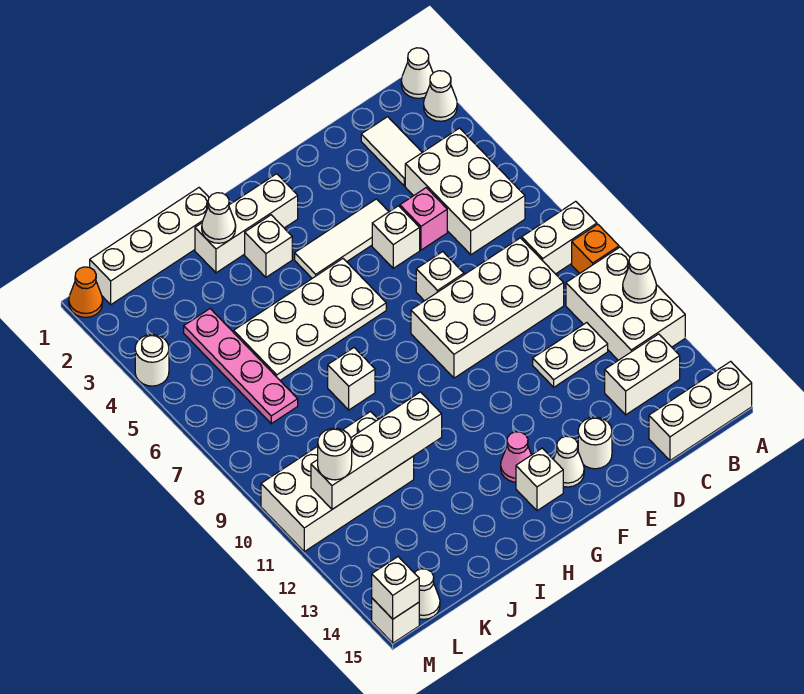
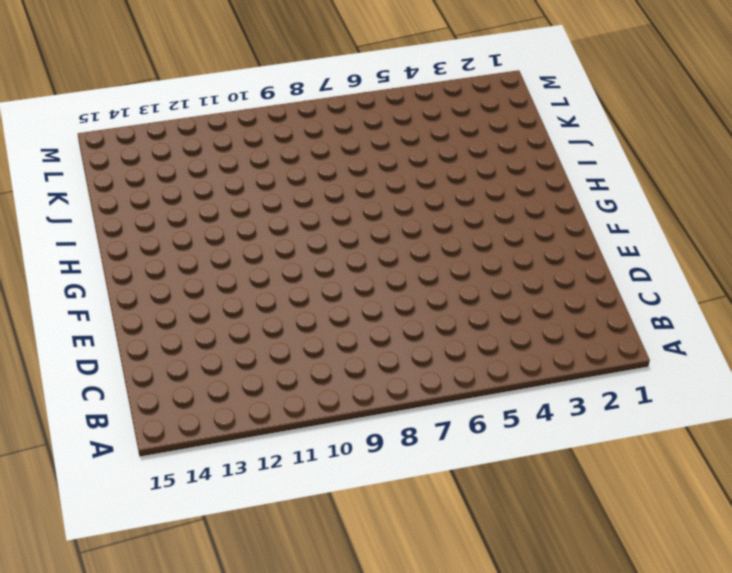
none -> white 1x1 cone [401,48,433,98]
none -> white 1x1 cone [424,71,457,121]
none -> white 1x2 brick [522,201,597,274]
none -> orange 1x1 brick [572,224,619,274]

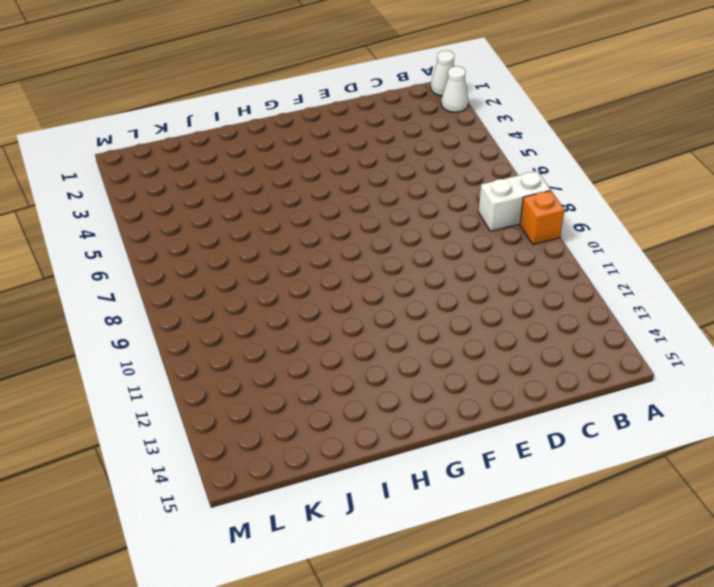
none -> white 2x3 brick [566,247,685,360]
none -> white 1x3 brick [649,361,752,460]
none -> white 2x3 brick [405,128,525,255]
none -> white 1x2 brick [605,334,680,415]

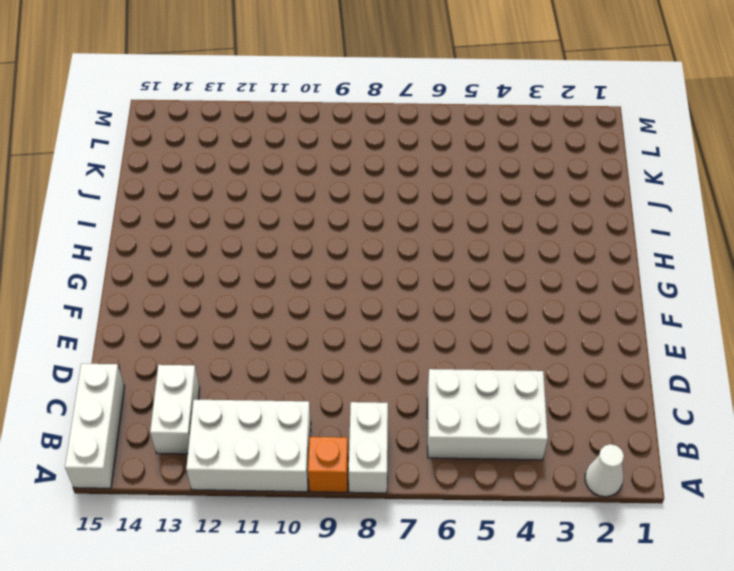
none -> white 1x1 cone [401,48,433,98]
none -> white 1x2 tile [361,117,422,186]
none -> white 2x4 brick [411,238,564,378]
none -> white 1x2 plate [533,323,608,387]

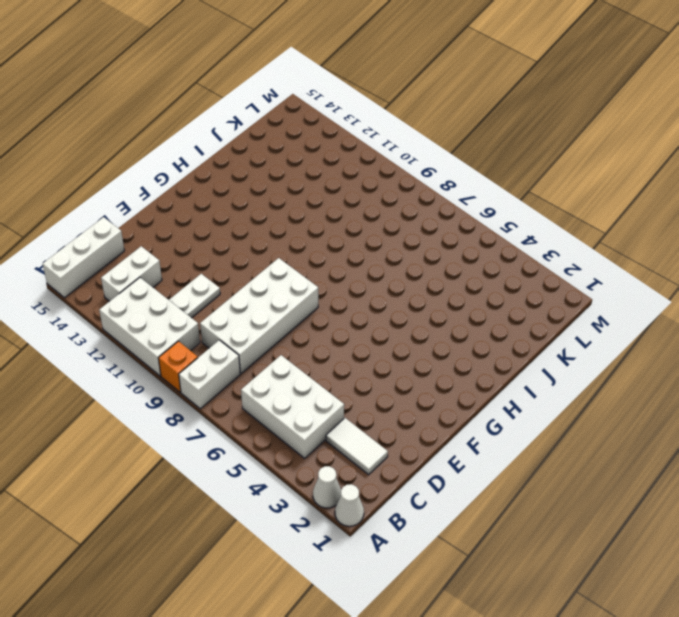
none -> pink 1x1 brick [400,188,447,250]
none -> white 1x3 tile [295,199,389,278]
none -> white 1x1 brick [372,206,420,268]
none -> white 1x1 brick [416,252,464,301]

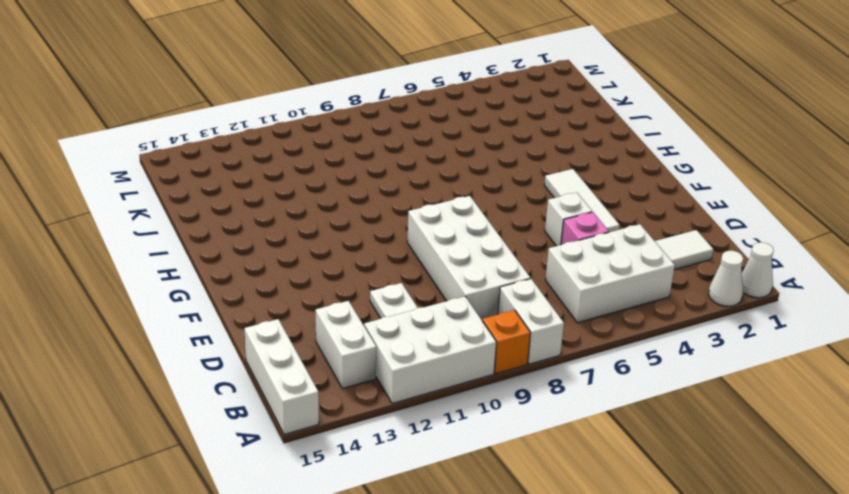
none -> white 1x1 brick [416,252,464,301]
none -> white 1x1 round brick [578,417,612,469]
none -> white 1x1 cone [553,436,584,487]
none -> white 1x3 brick [195,174,298,273]

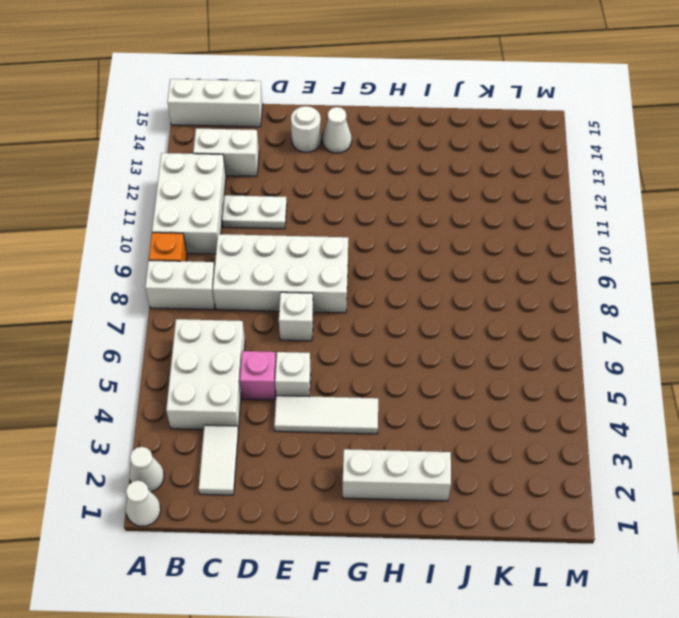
none -> white 2x4 plate [234,259,386,380]
none -> pink 1x1 cone [501,432,531,482]
none -> white 1x1 brick [516,448,563,511]
none -> white 1x1 brick [245,215,292,277]

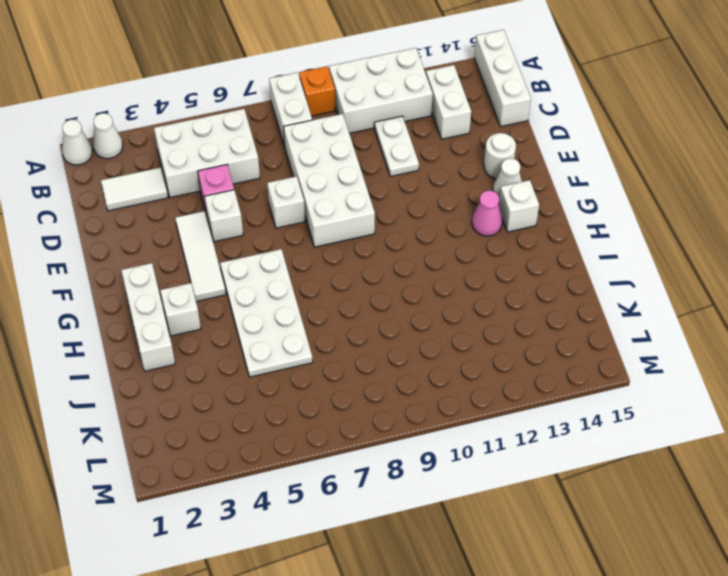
none -> white 1x4 brick [90,188,209,305]
none -> white 1x1 brick [328,348,375,410]
none -> white 2x4 brick [261,412,414,552]
none -> pink 1x4 plate [184,309,298,424]

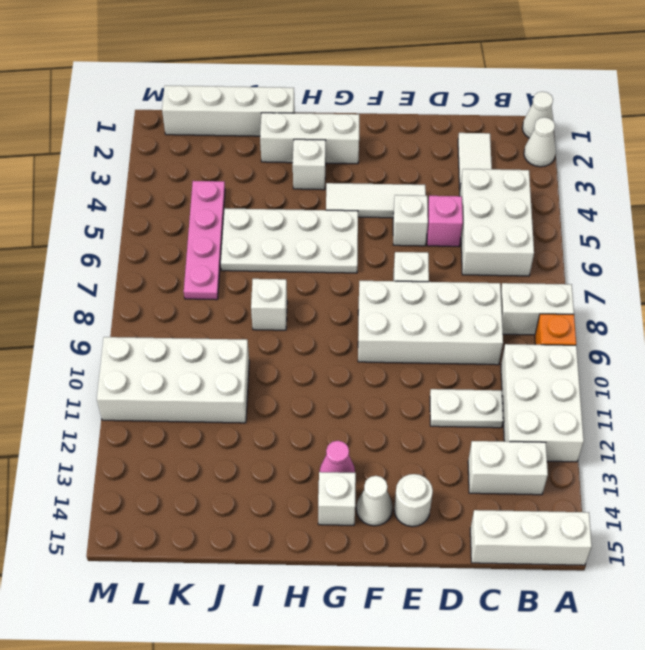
none -> white 1x1 cone [415,569,440,619]
none -> orange 1x1 cone [69,267,103,318]
none -> white 1x1 round brick [135,335,169,386]
none -> white 1x1 brick [372,598,419,643]

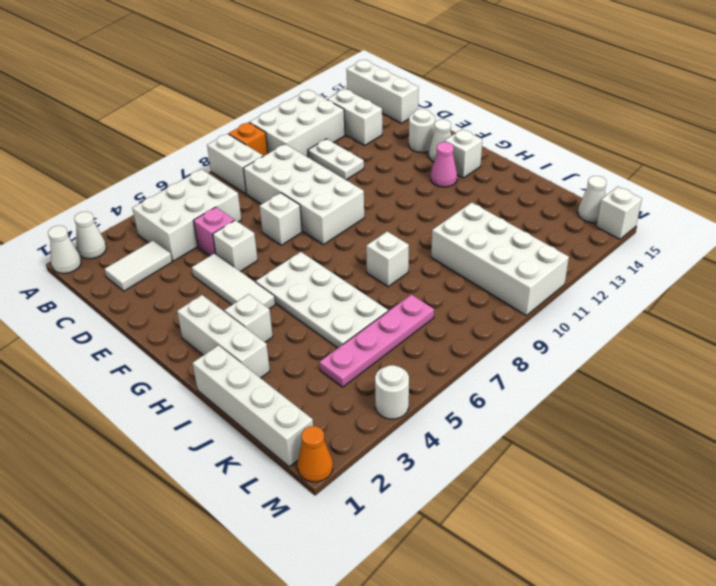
none -> white 1x1 cone [623,253,656,303]
none -> white 1x1 cone [202,193,236,243]
none -> white 1x4 brick [311,392,442,509]
none -> white 1x1 brick [372,557,419,619]

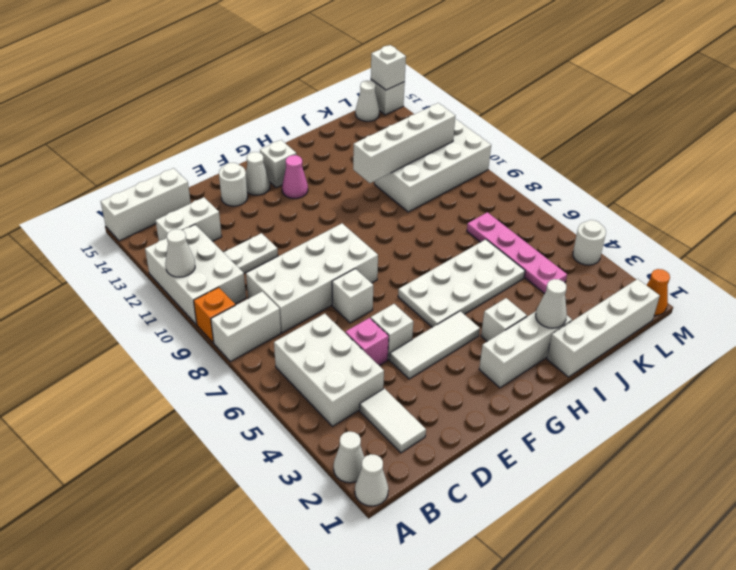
none -> white 1x1 brick [328,348,375,410]
none -> white 1x1 round brick [318,428,352,480]

